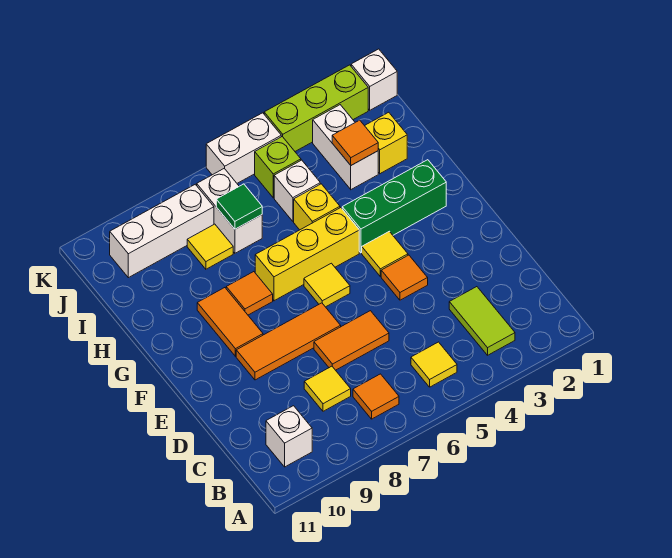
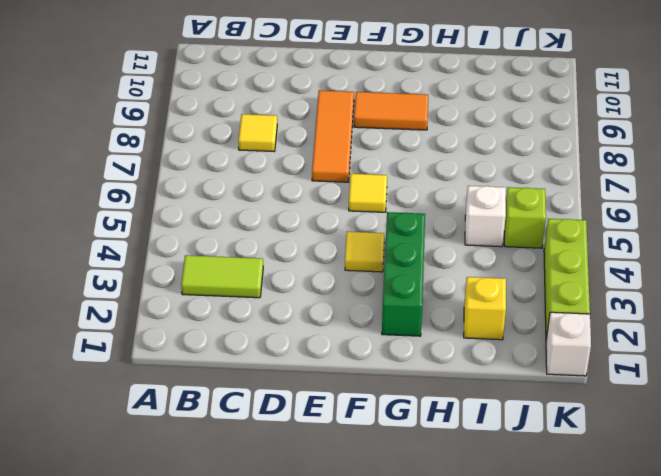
none -> yellow 1x1 tile [411,342,457,387]
none -> orange 1x1 tile [353,374,399,419]
none -> white 1x1 brick [266,406,312,467]

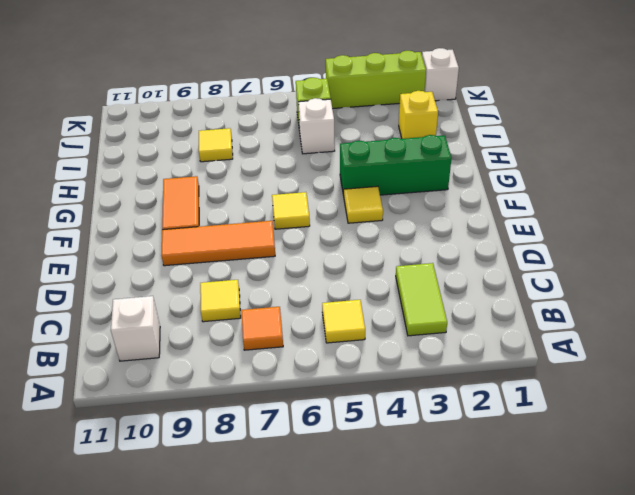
none -> orange 1x2 tile [314,311,389,370]
none -> orange 1x1 tile [381,255,428,300]
none -> yellow 1x3 brick [255,208,359,301]

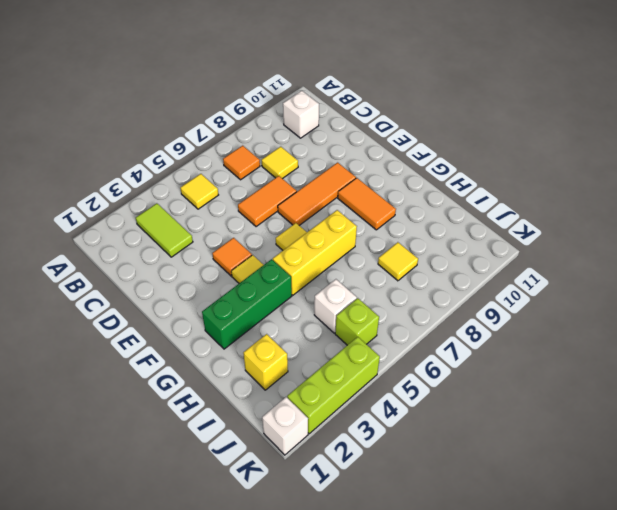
none -> orange 1x1 tile [226,272,273,315]
none -> yellow 1x1 brick [294,184,340,230]
none -> white 1x2 brick [313,105,378,189]

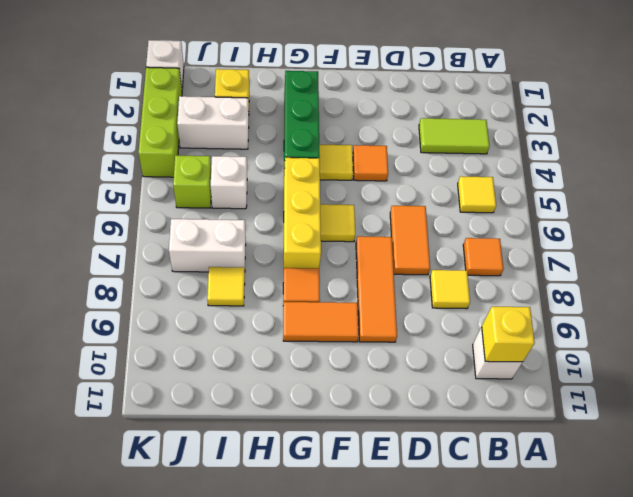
yellow 1x1 brick [482,307,535,362] -> yellow 1x1 brick moved to [294,184,340,230]
none -> white 1x3 brick [110,184,214,278]
none -> white 1x2 brick [206,113,281,183]
none -> orange 1x1 tile [332,120,378,165]

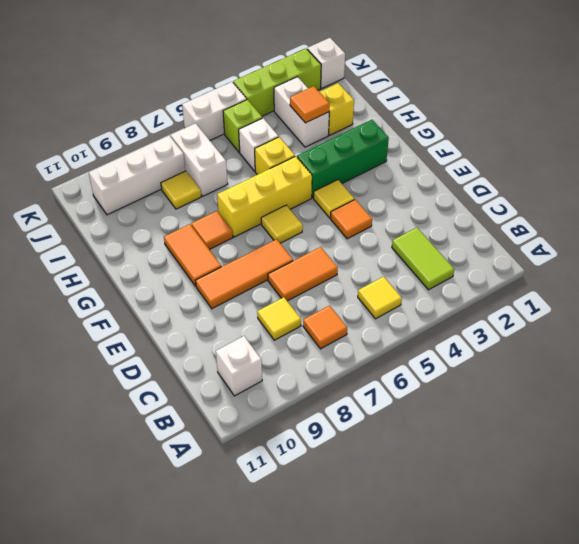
none -> green 1x1 tile [216,184,262,229]

